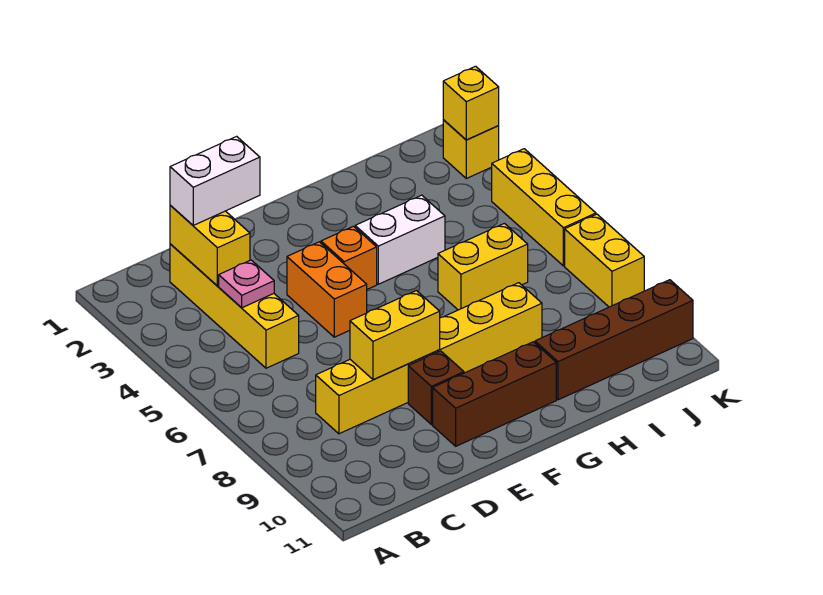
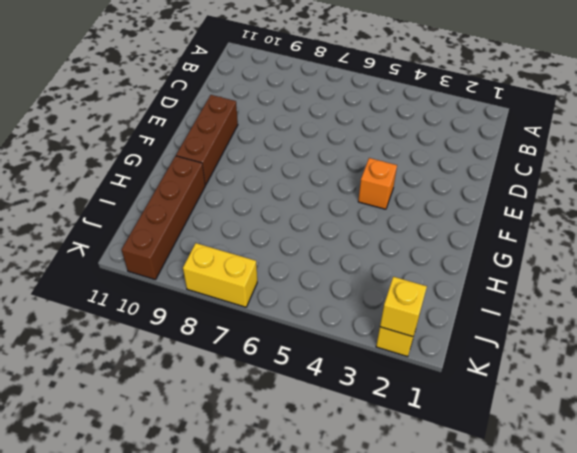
none -> yellow 1x4 brick [170,244,299,368]
none -> yellow 1x6 brick [316,283,542,434]
none -> orange 1x2 brick [287,242,367,337]

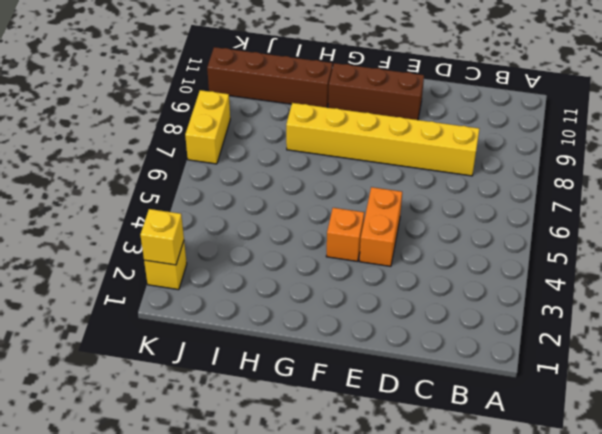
none -> yellow 1x4 brick [170,244,299,368]
none -> brown 1x1 brick [408,351,464,425]
none -> white 1x2 brick [355,195,445,284]

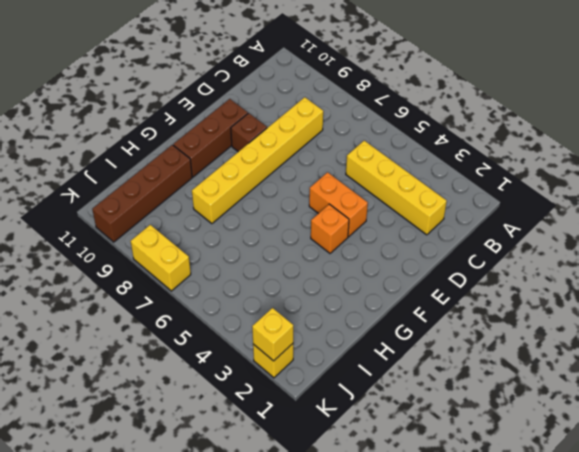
none -> white 1x2 brick [355,195,445,284]
none -> yellow 1x2 brick [438,223,528,310]
none -> yellow 1x3 brick [492,149,596,266]

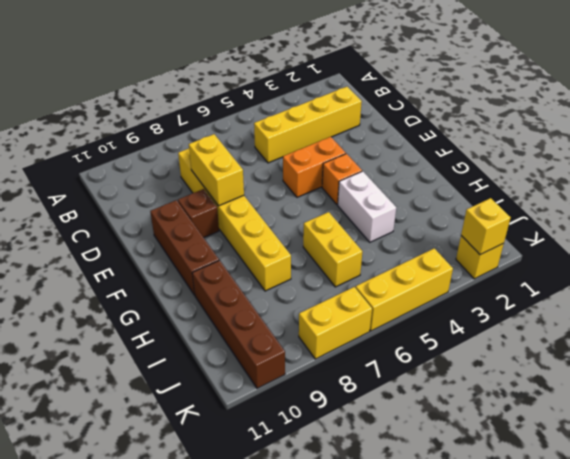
none -> yellow 1x2 brick [170,206,250,286]
none -> pink 1x1 plate [219,260,274,308]
none -> white 1x2 brick [170,136,260,225]

